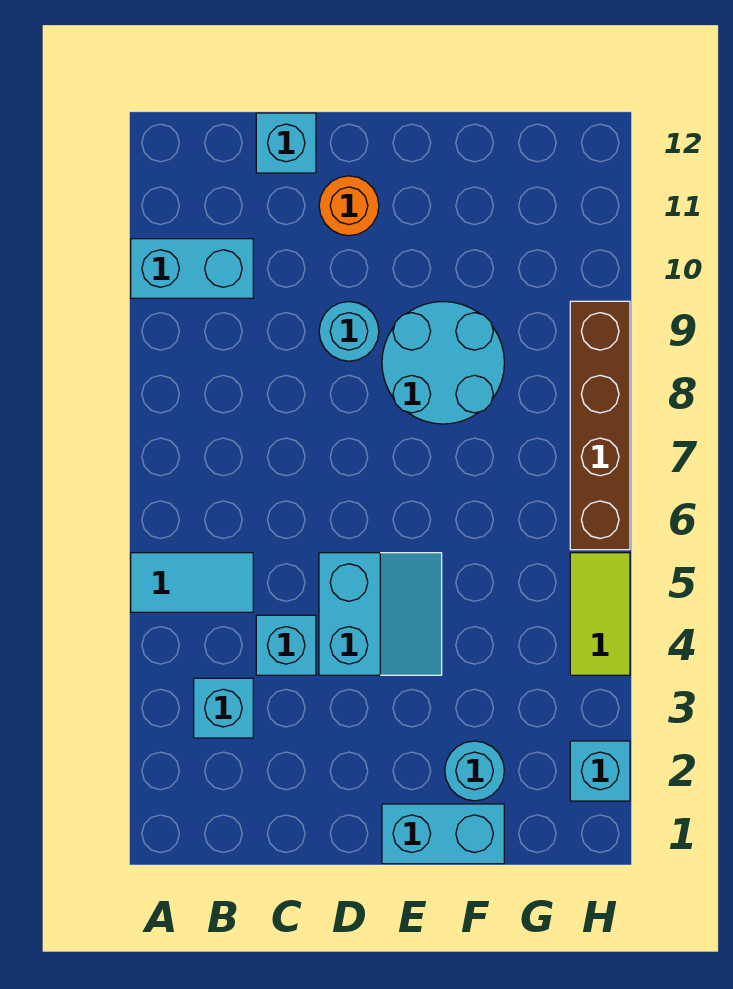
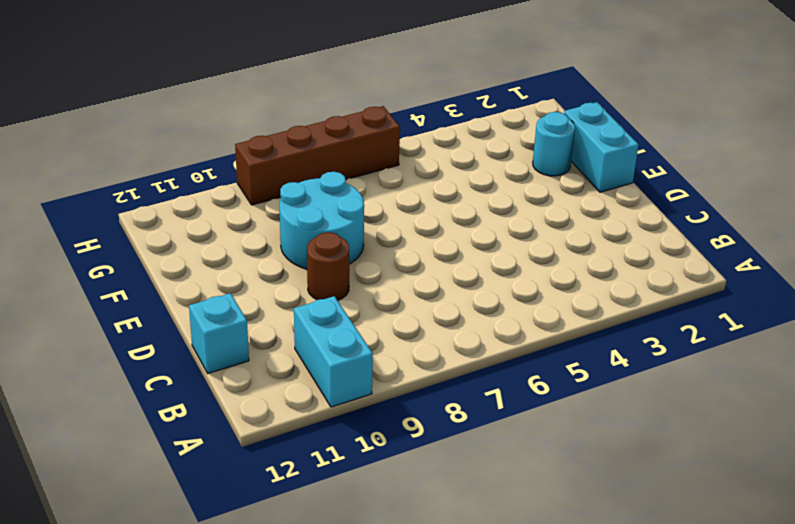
brown 1x1 round brick [307,232,349,300] -> cyan 1x1 round brick [319,302,379,361]
none -> cyan 1x2 tile [131,553,253,612]
none -> cyan 1x1 brick [194,678,253,738]
none -> cyan 1x1 brick [256,615,316,675]

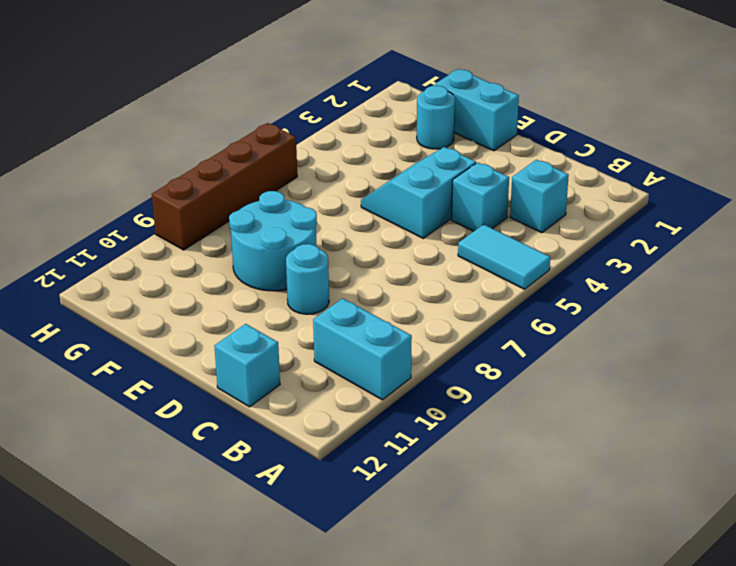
none -> orange 1x1 round brick [319,176,379,236]
none -> cyan 1x1 brick [570,741,630,801]
none -> lime 1x2 tile [570,553,630,675]

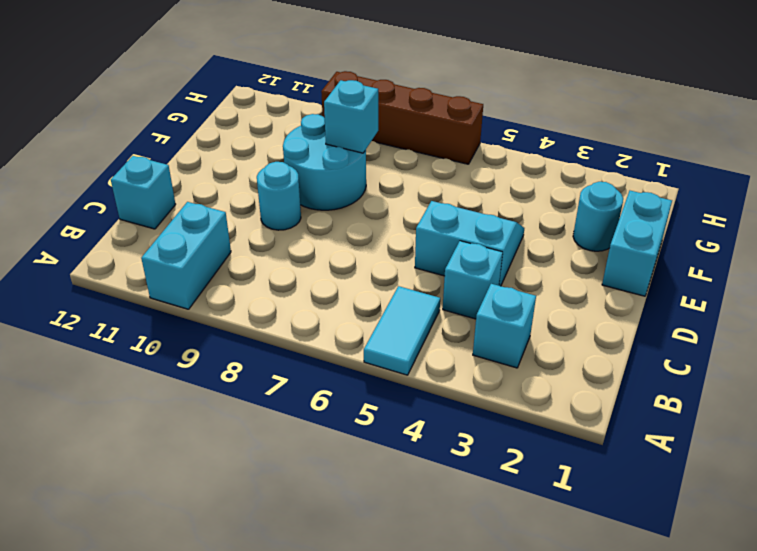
cyan 1x1 brick [324,80,378,153] -> cyan 1x1 brick moved to [570,741,630,801]
none -> orange 1x1 round brick [319,176,379,236]
none -> lime 1x2 tile [570,553,630,675]

